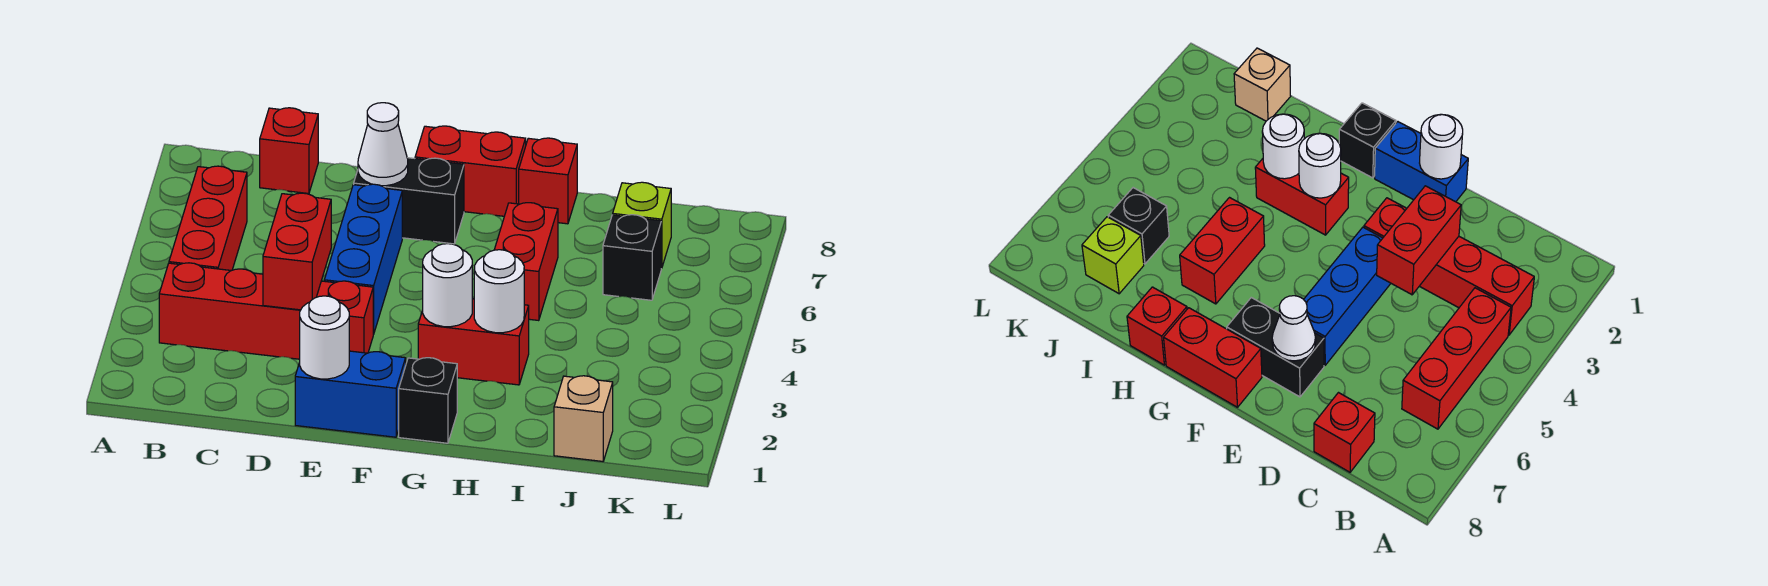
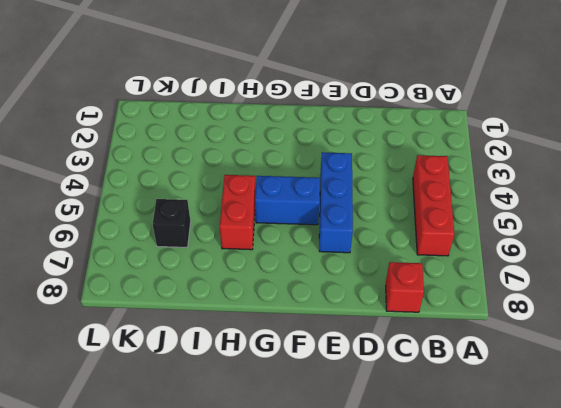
blue 1x2 brick [255,176,320,225] -> blue 1x2 brick moved to [295,351,406,437]
none -> red 1x4 brick [159,263,373,359]
none -> black 1x2 brick [354,158,464,244]
none -> red 1x2 brick [415,126,526,216]

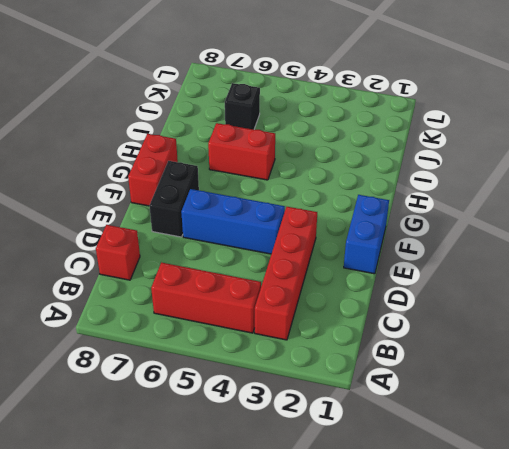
none -> black 1x1 brick [399,358,457,443]
none -> red 1x2 brick [418,299,529,385]
none -> red 1x1 brick [519,138,577,224]

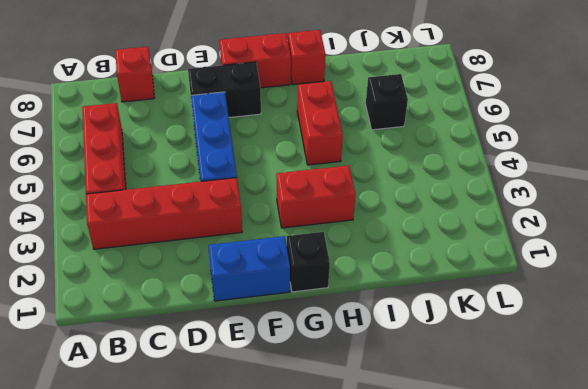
none -> tan 1x1 brick [554,376,613,461]
none -> lime 1x1 brick [613,182,671,268]
none -> red 1x2 brick [263,193,331,310]

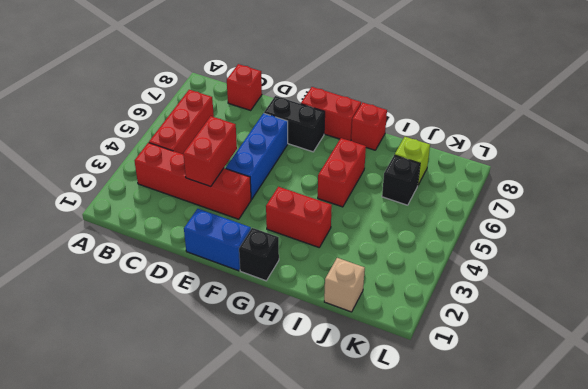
none -> white 1x1 round brick [300,296,349,379]
none -> white 1x1 cone [358,103,408,186]
none -> white 1x1 round brick [423,244,472,327]

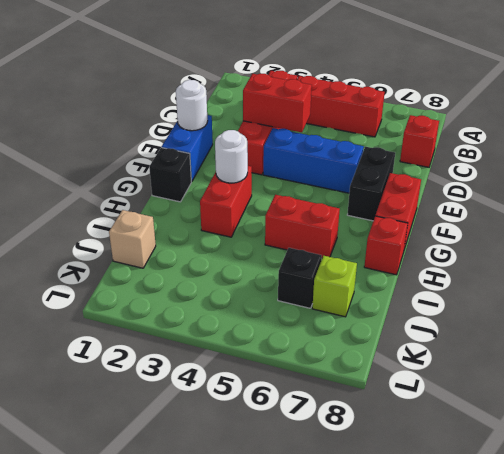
none -> white 1x1 cone [358,103,408,186]
none -> white 1x1 round brick [474,250,524,333]

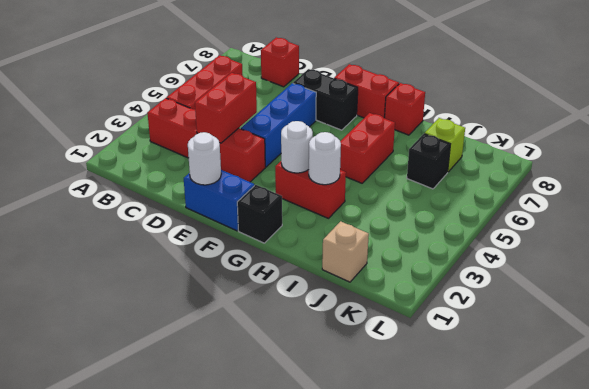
none -> white 1x1 cone [358,103,408,186]

